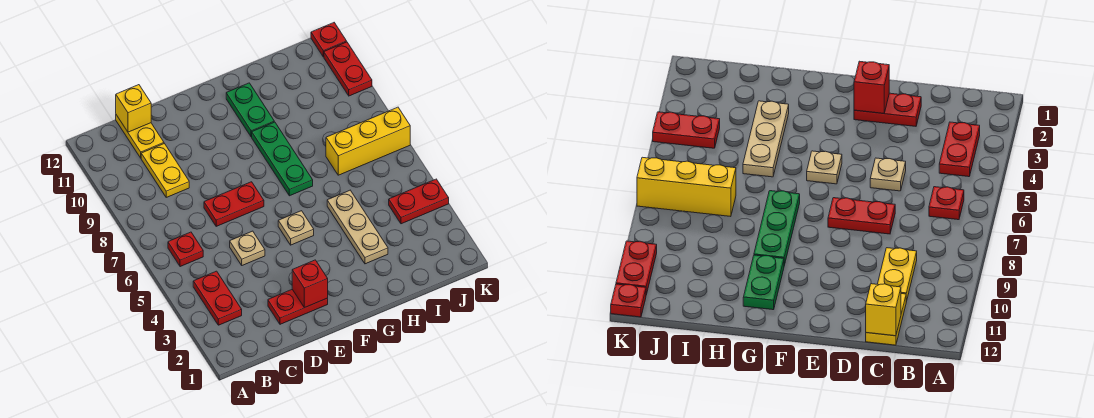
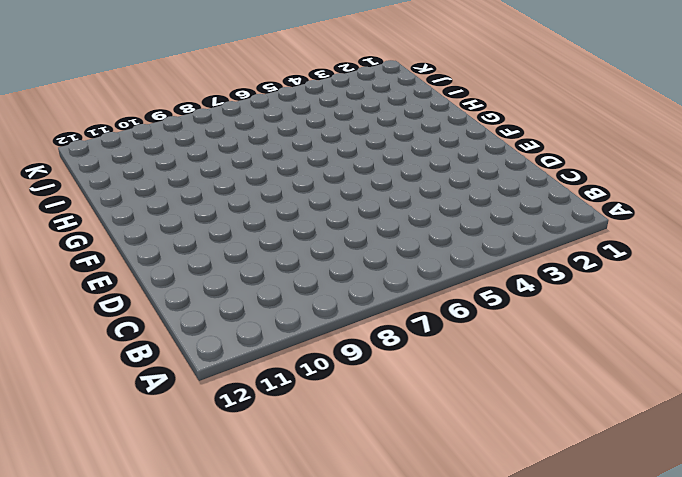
none -> red 1x2 plate [193,271,242,325]
none -> red 1x1 plate [168,232,203,267]
none -> yellow 1x2 plate [141,144,189,197]

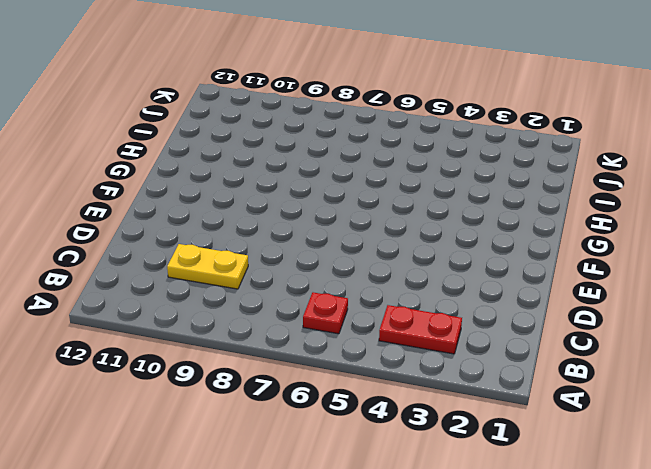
none -> yellow 1x2 plate [116,115,164,158]
none -> red 1x2 plate [268,289,328,324]
none -> tan 1x1 plate [230,231,265,265]

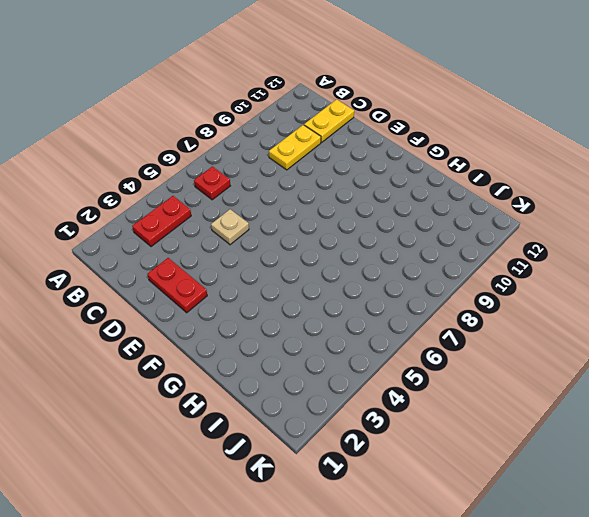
none -> red 1x2 plate [204,182,264,226]
none -> tan 1x1 plate [278,211,314,245]
none -> green 1x3 plate [252,122,313,196]

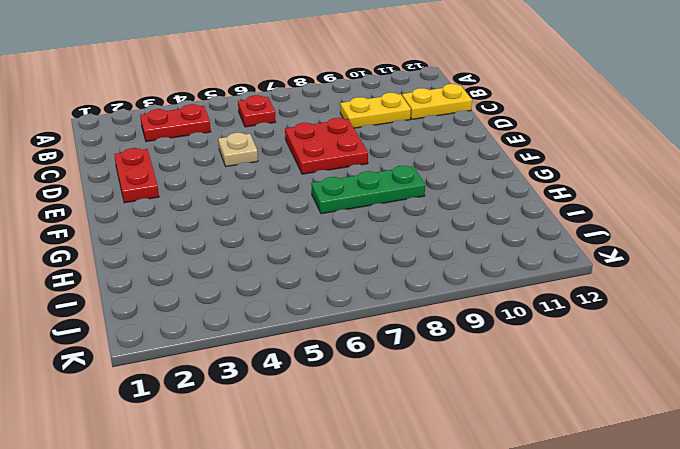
red 2x2 plate [285,118,368,174] -> red 1x2 plate [204,182,264,226]
none -> tan 1x1 plate [278,211,314,245]
none -> green 1x2 plate [226,83,274,137]
none -> tan 1x3 plate [327,190,388,264]

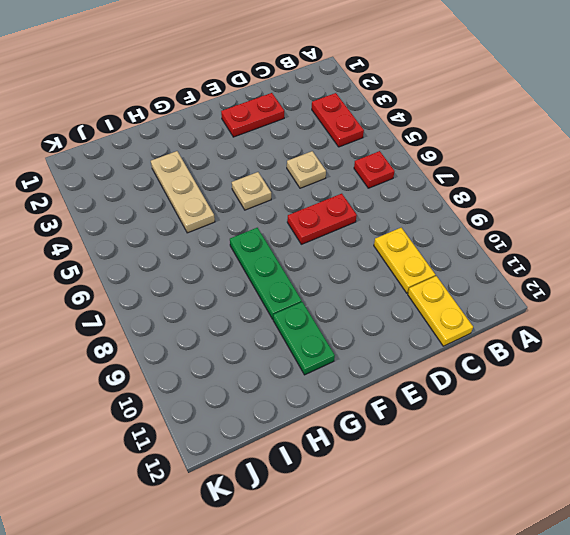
none -> yellow 1x3 brick [326,107,410,175]
none -> red 1x2 plate [389,179,449,224]
none -> red 1x2 plate [324,42,372,96]

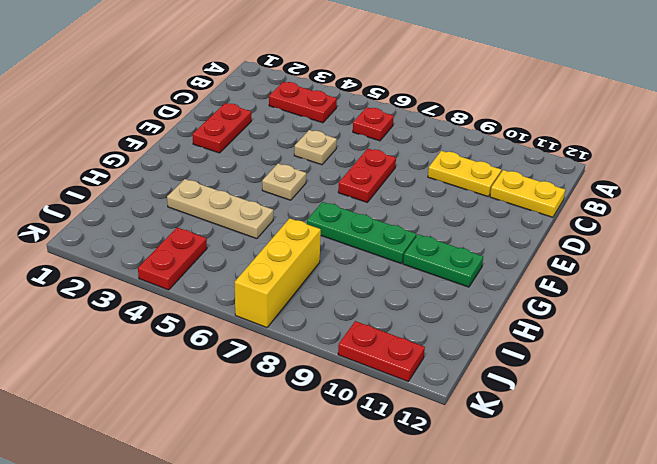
none -> red 1x1 plate [311,23,347,57]
none -> yellow 1x1 brick [116,85,151,132]
none -> red 1x1 brick [292,260,328,308]

